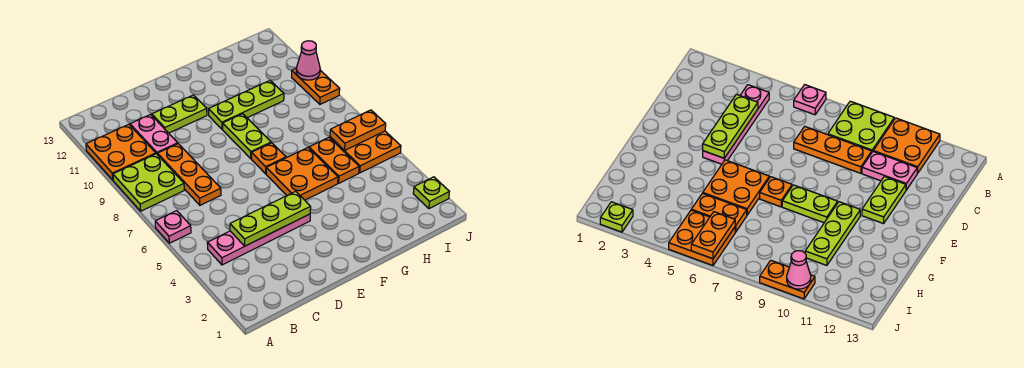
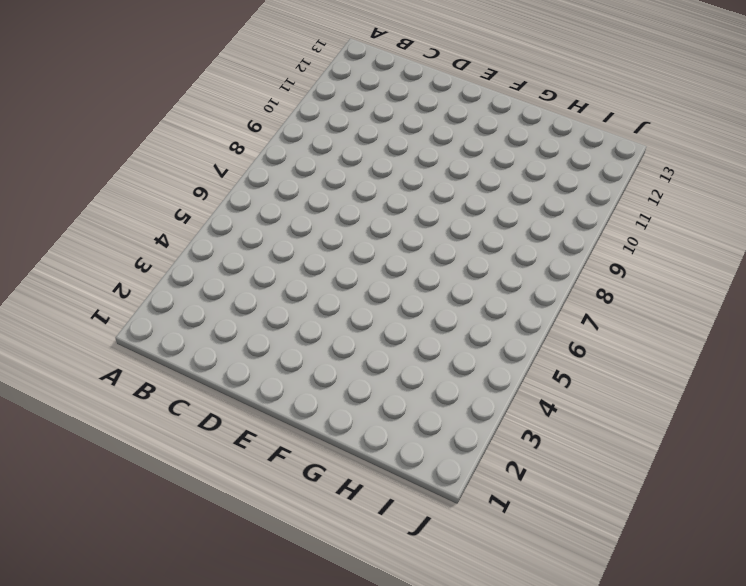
none -> pink 1x1 plate [155,211,191,243]
none -> lime 2x2 plate [113,154,184,211]
none -> orange 2x2 plate [86,124,156,180]

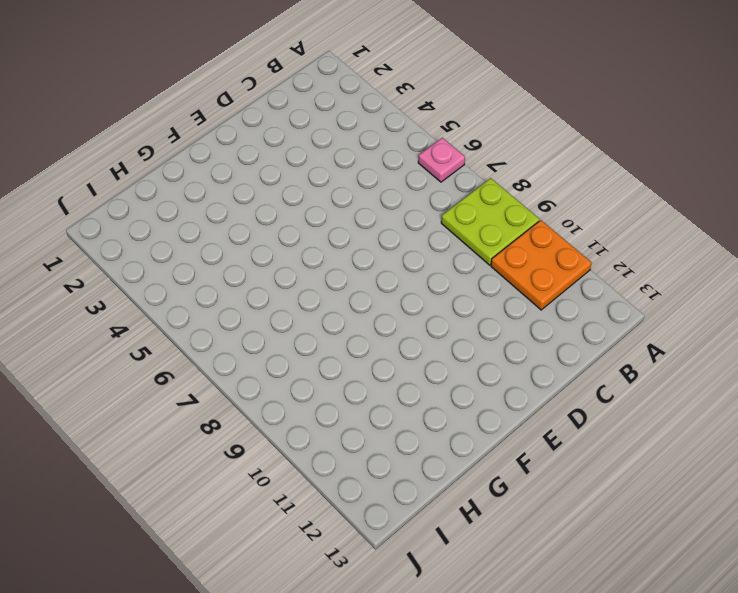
none -> pink 1x4 plate [207,214,310,265]
none -> orange 1x3 plate [158,144,221,205]
none -> pink 1x2 plate [130,114,178,155]

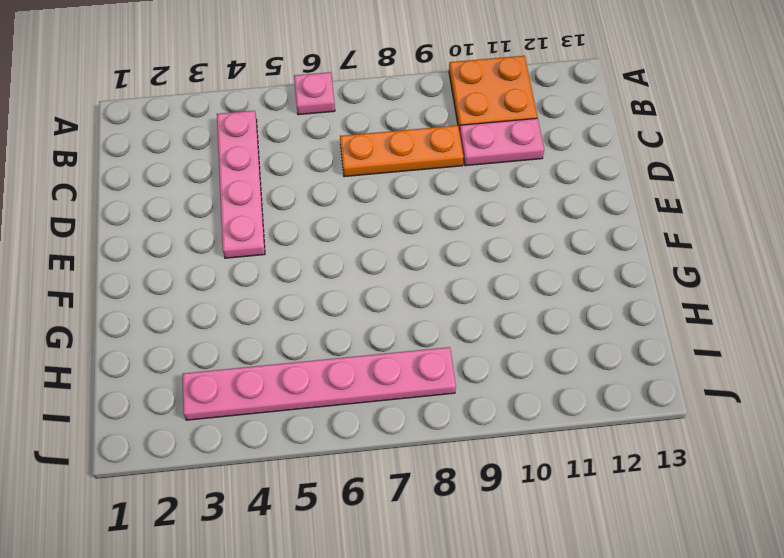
pink 1x6 plate [183,347,456,420] -> orange 2x2 plate [330,131,401,173]
none -> lime 2x2 plate [113,154,184,211]
none -> lime 1x2 plate [152,95,207,133]
none -> orange 2x2 plate [266,148,338,200]

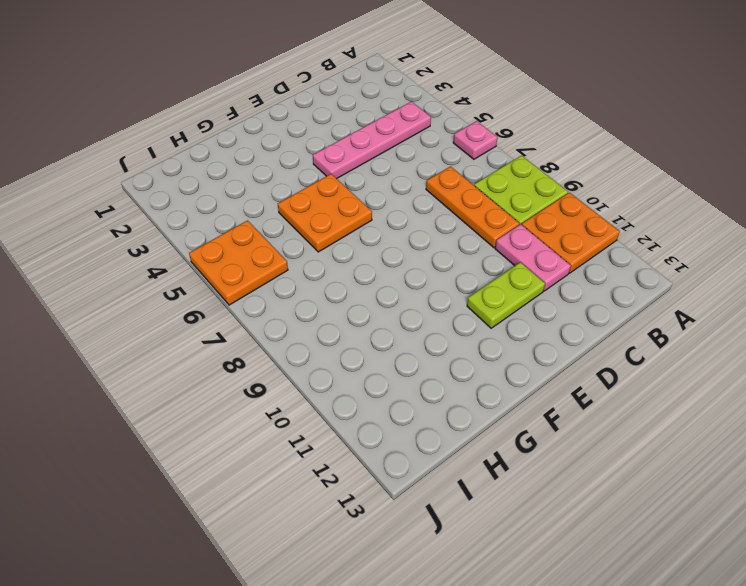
none -> orange 1x1 plate [251,143,286,174]
none -> lime 1x2 plate [223,114,271,159]
none -> lime 1x3 plate [208,81,284,129]

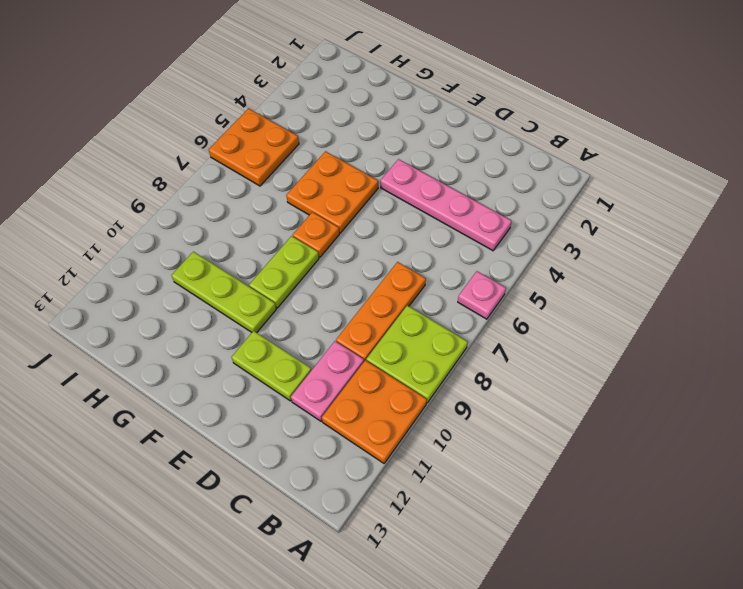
none -> orange 1x2 plate [309,138,359,183]
none -> lime 1x1 plate [413,177,449,209]
none -> orange 1x2 plate [292,69,340,104]

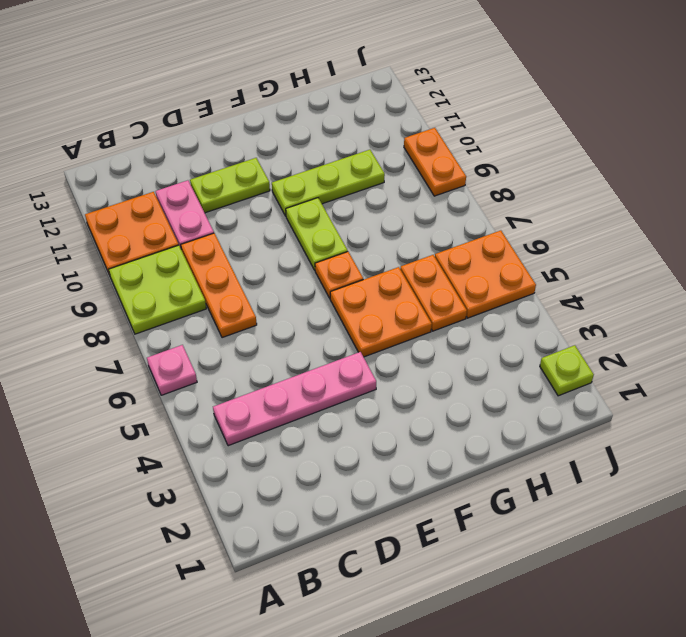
none -> lime 1x3 plate [230,191,311,246]
none -> orange 1x2 plate [330,110,386,150]
none -> pink 1x1 cone [296,41,320,80]

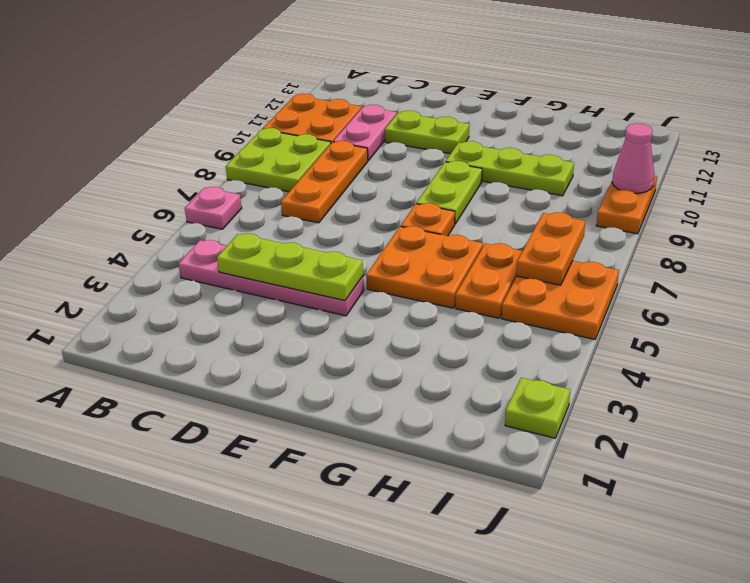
orange 1x2 plate [517,212,585,285] -> orange 1x2 plate turned to [330,110,386,150]

